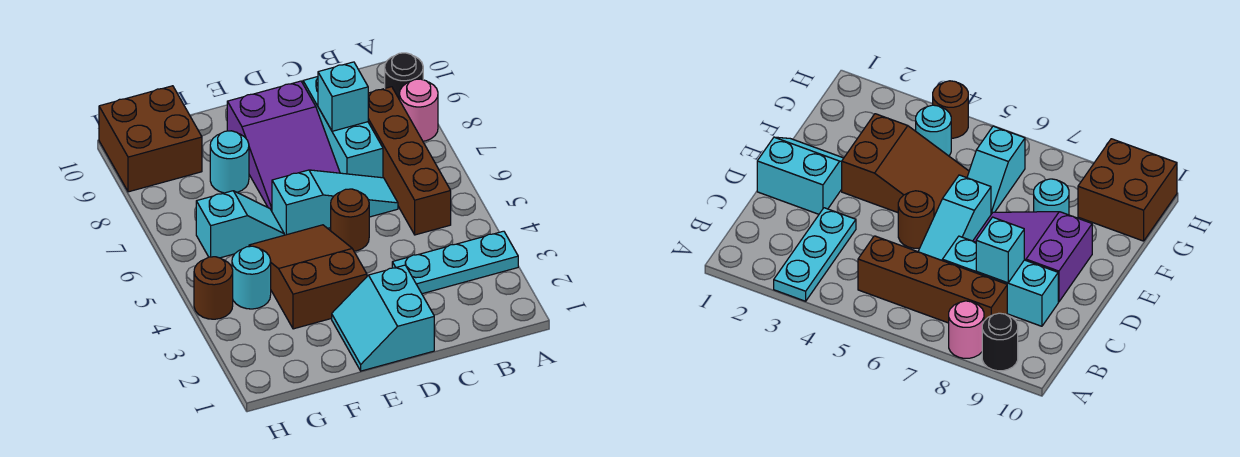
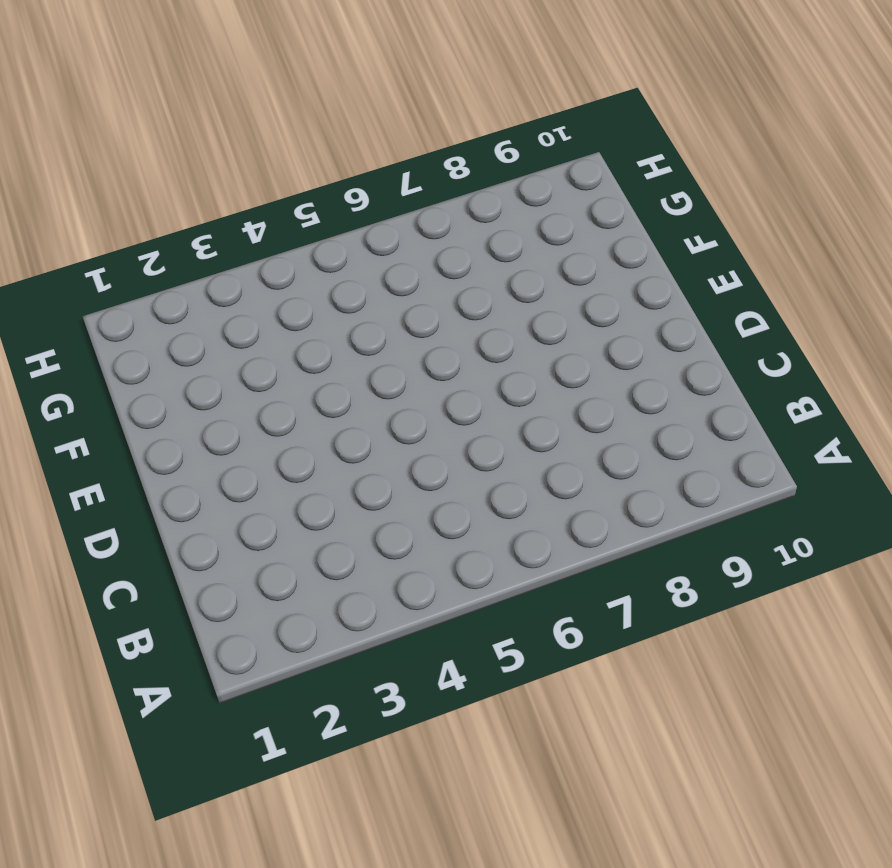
none -> cyan 1x3 plate [392,231,518,294]
none -> pink 1x1 round brick [399,79,438,141]
none -> black 1x1 round brick [385,53,423,98]

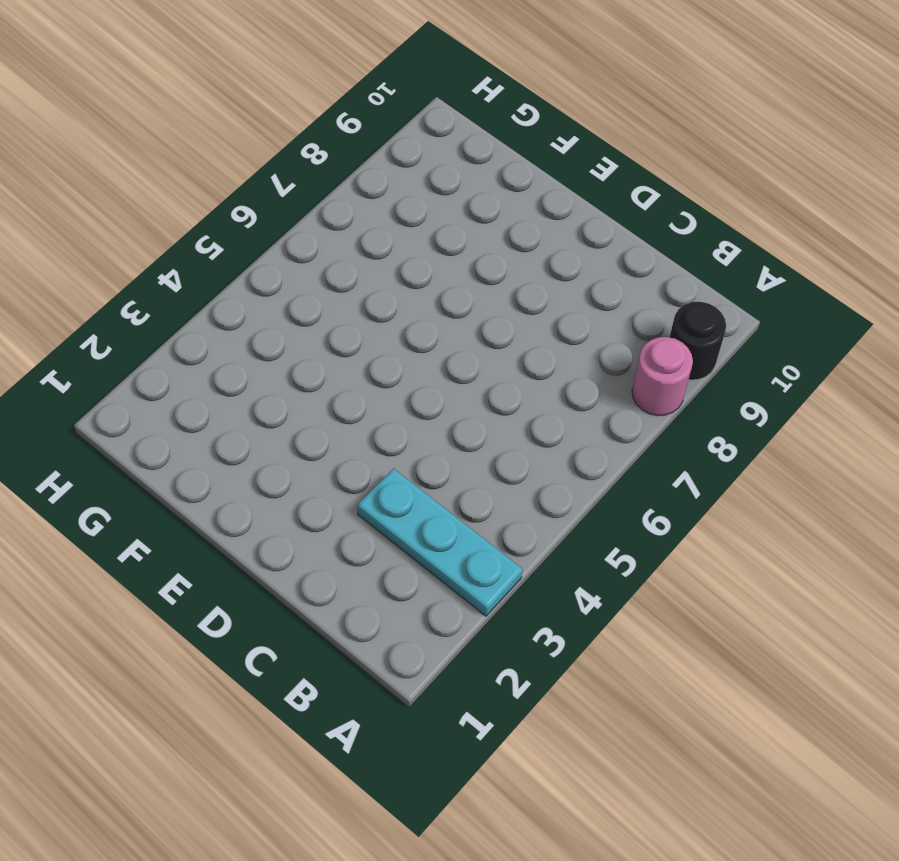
none -> brown 1x4 brick [368,87,451,235]
none -> cyan 1x3 slope [272,170,398,235]
none -> cyan 1x3 brick [303,77,383,178]

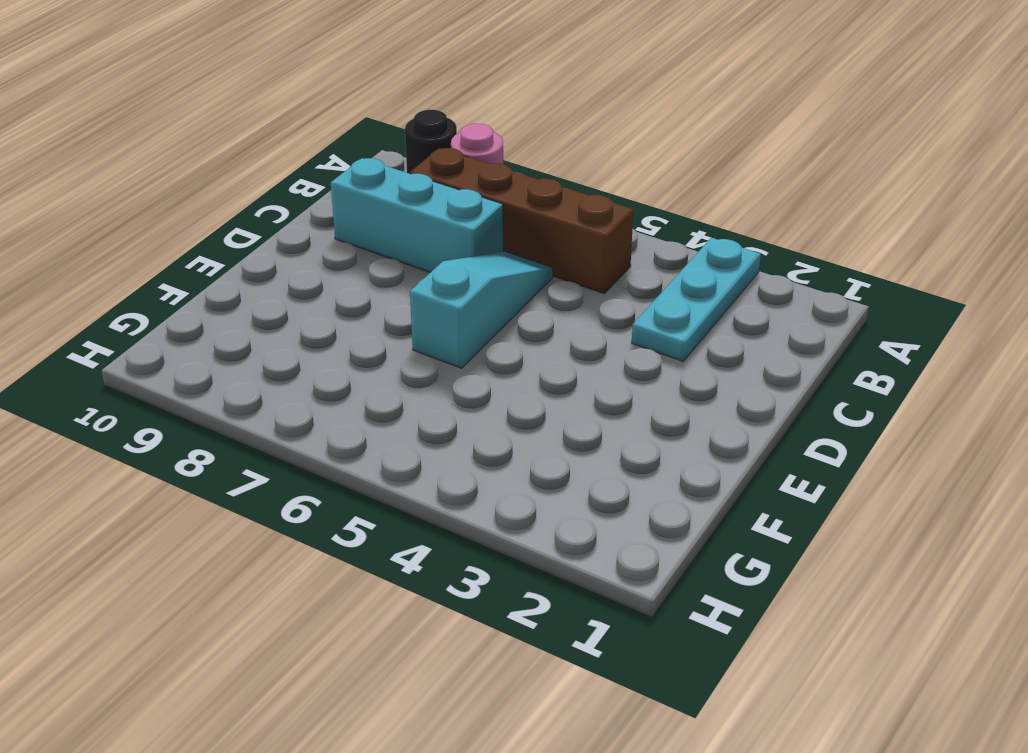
none -> cyan 2x2 slope [332,265,434,371]
none -> brown 1x1 round brick [331,189,369,251]
none -> purple 2x3 slope [227,81,340,211]

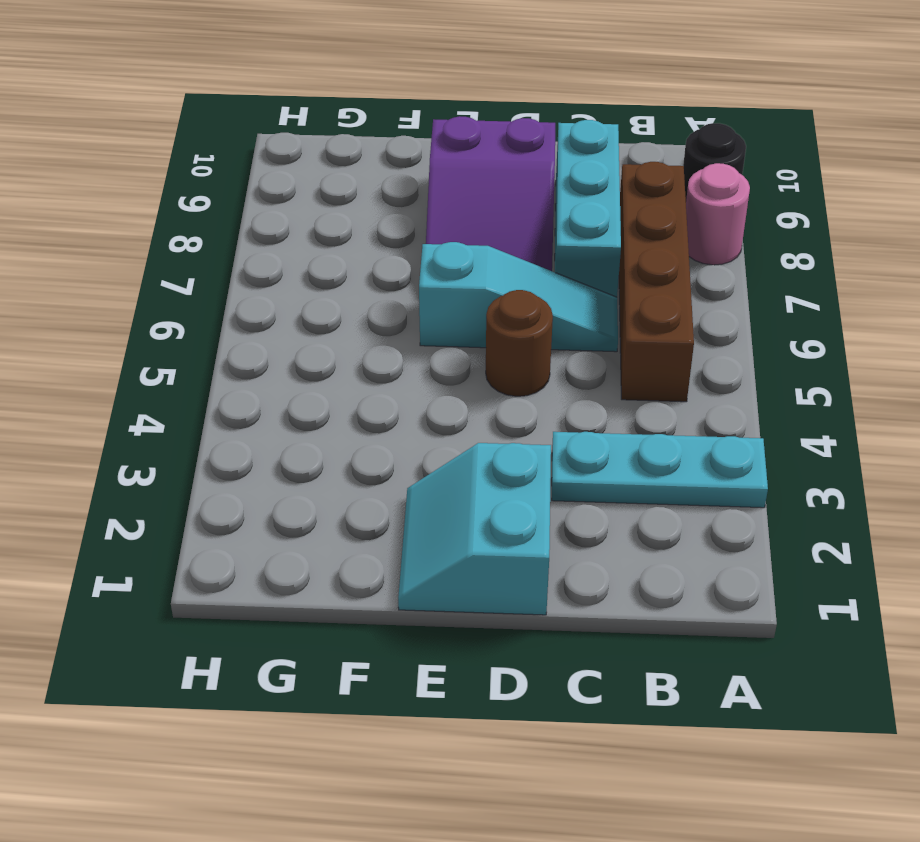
none -> brown 2x3 slope [249,225,367,329]
none -> cyan 1x2 slope [196,191,284,258]
none -> cyan 1x1 round brick [210,131,249,193]

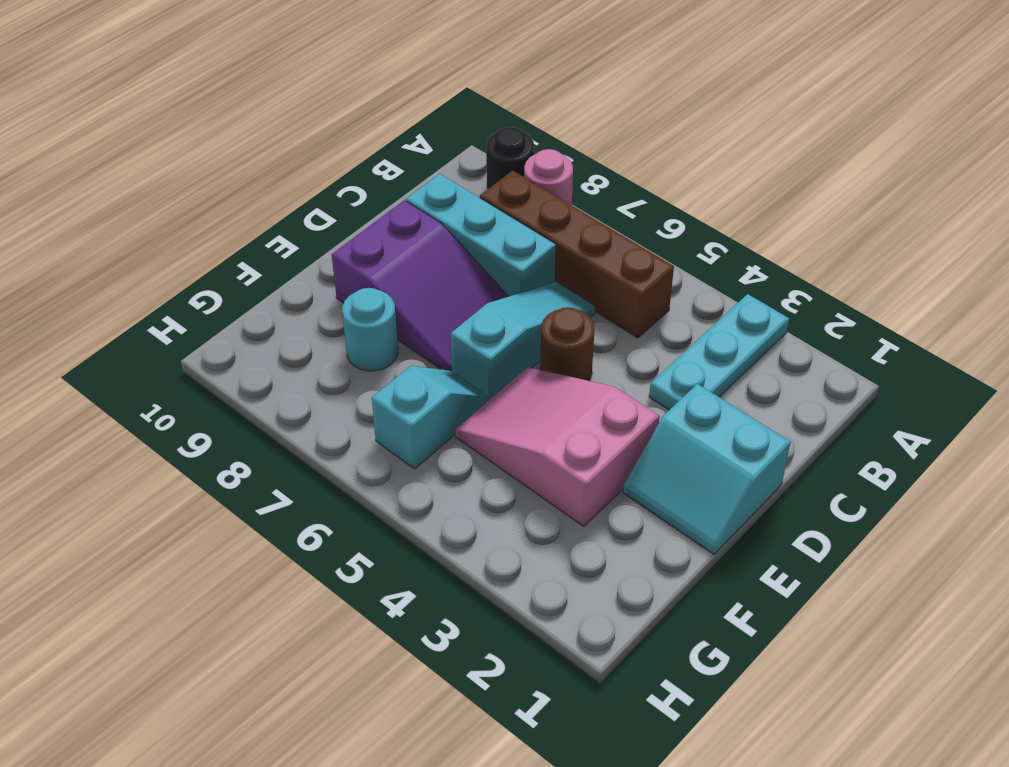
pink 2x3 slope [455,367,660,527] -> brown 2x3 slope [249,225,367,329]
none -> cyan 1x1 round brick [232,246,271,309]
none -> brown 2x2 brick [99,86,202,192]
none -> brown 1x1 round brick [194,257,233,319]

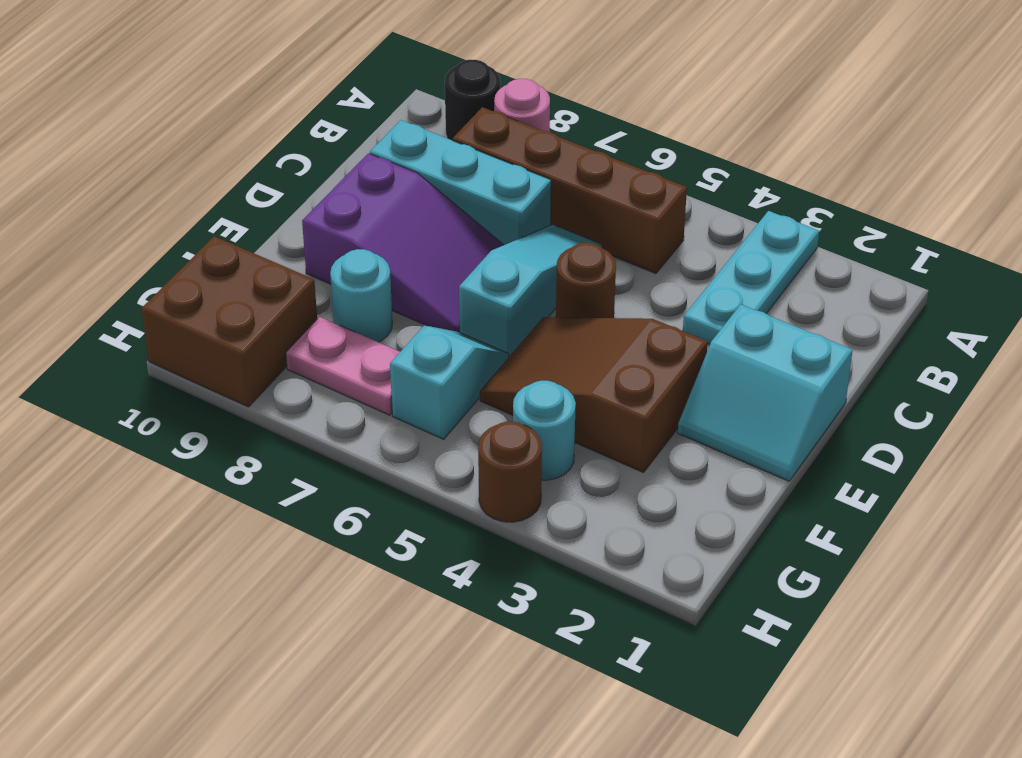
pink 1x2 plate [286,317,400,415] -> none
none -> cyan 1x1 brick [318,62,368,131]

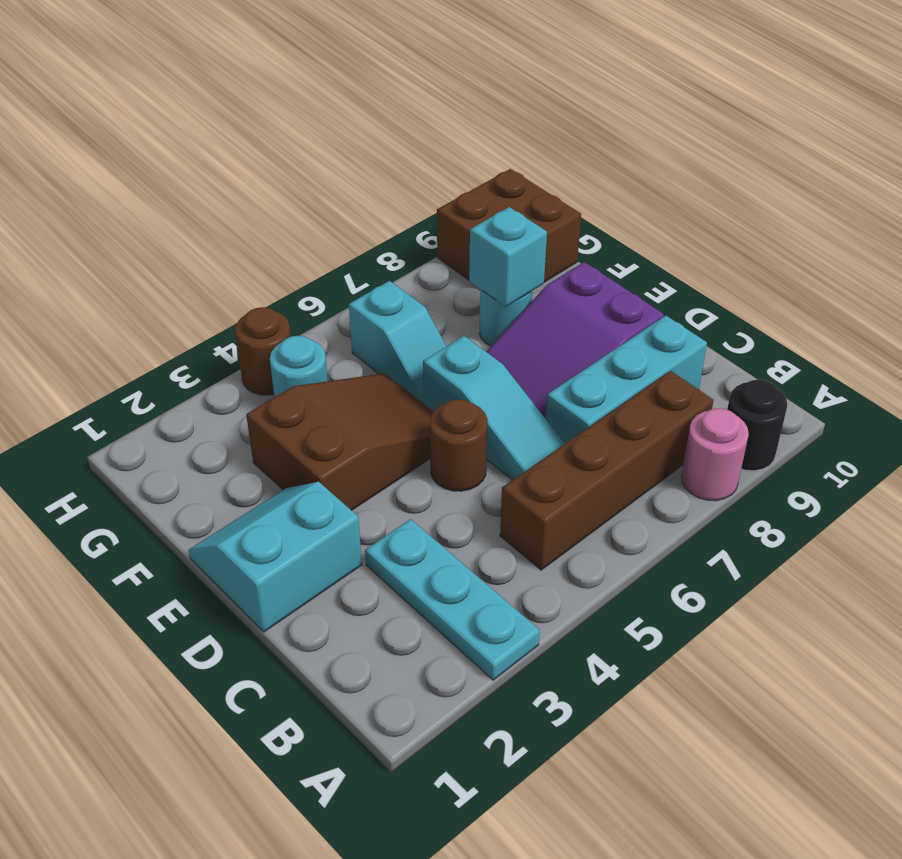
cyan 1x1 brick [469,207,547,307] -> cyan 1x1 brick moved to [318,62,368,131]

